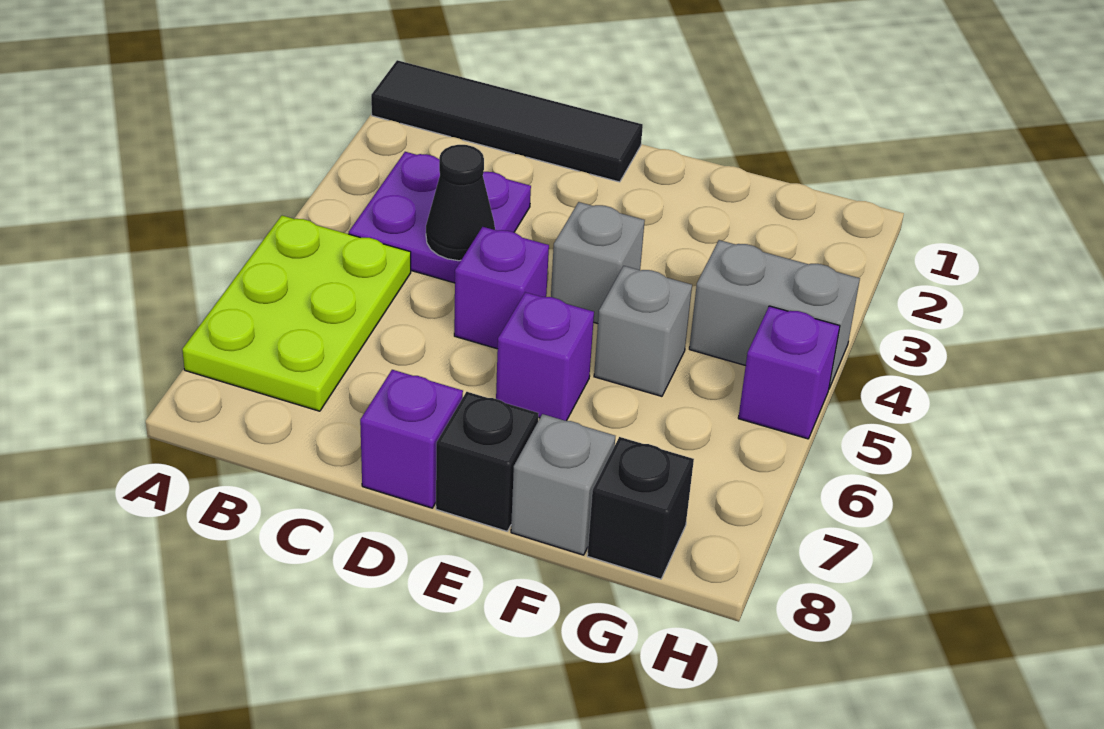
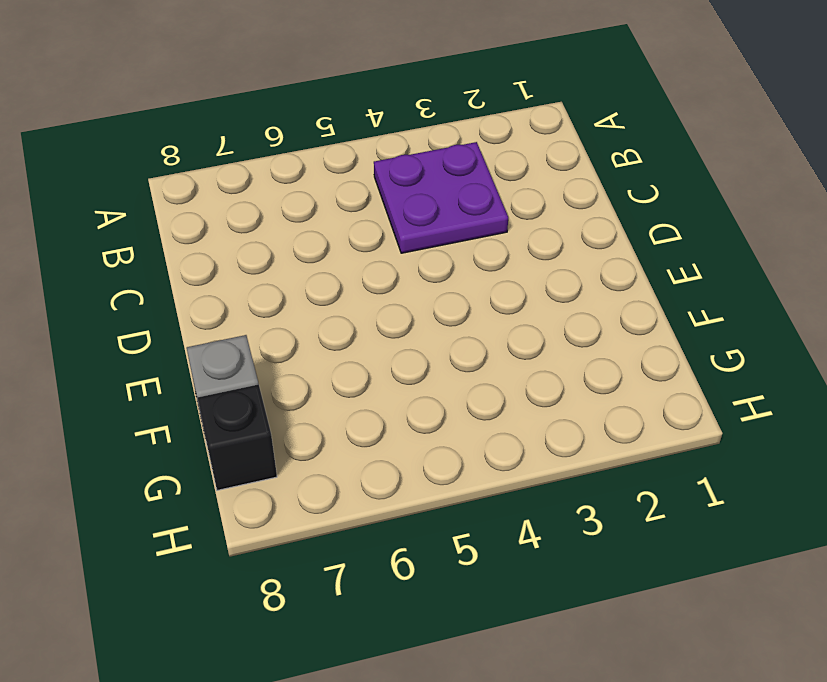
none -> black 1x4 tile [371,60,643,182]
none -> lime 2x3 plate [182,216,411,411]
none -> purple 1x1 brick [454,227,549,349]

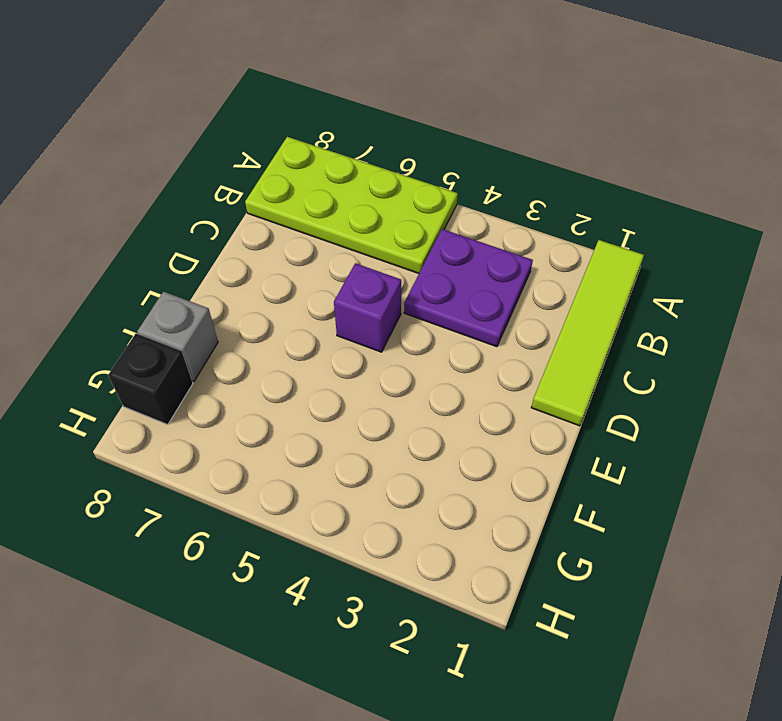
lime 1x4 tile [531,240,644,426] -> black 1x4 tile [371,60,643,182]
lime 2x4 plate [245,137,458,273] -> lime 2x3 plate [182,216,411,411]
none -> purple 1x1 brick [360,370,463,508]
none -> grey 1x1 brick [551,202,645,324]
none -> purple 1x1 brick [496,292,594,421]

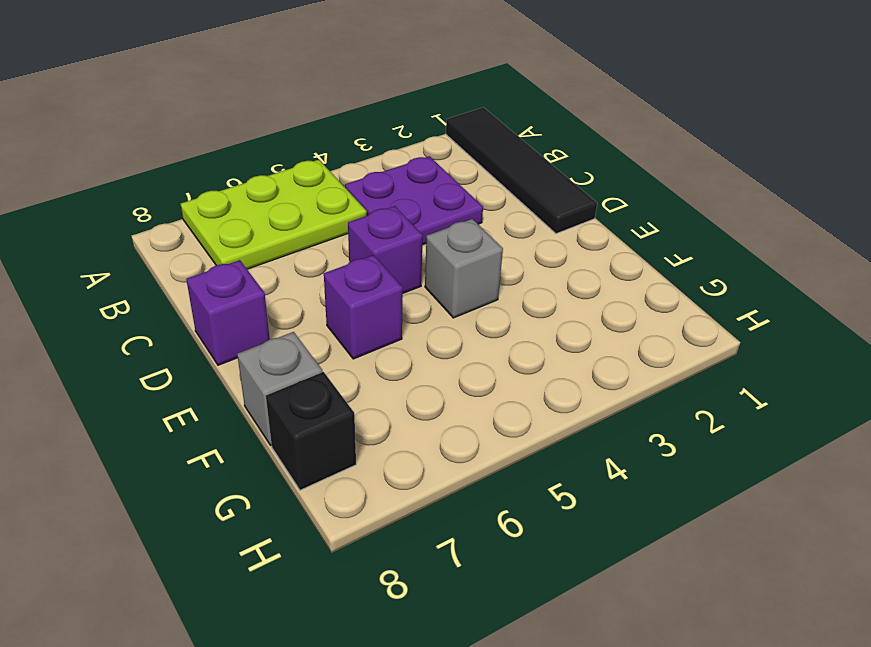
none -> black 1x1 brick [436,392,539,531]
none -> grey 1x1 brick [594,266,692,396]
none -> grey 1x2 brick [689,240,860,388]

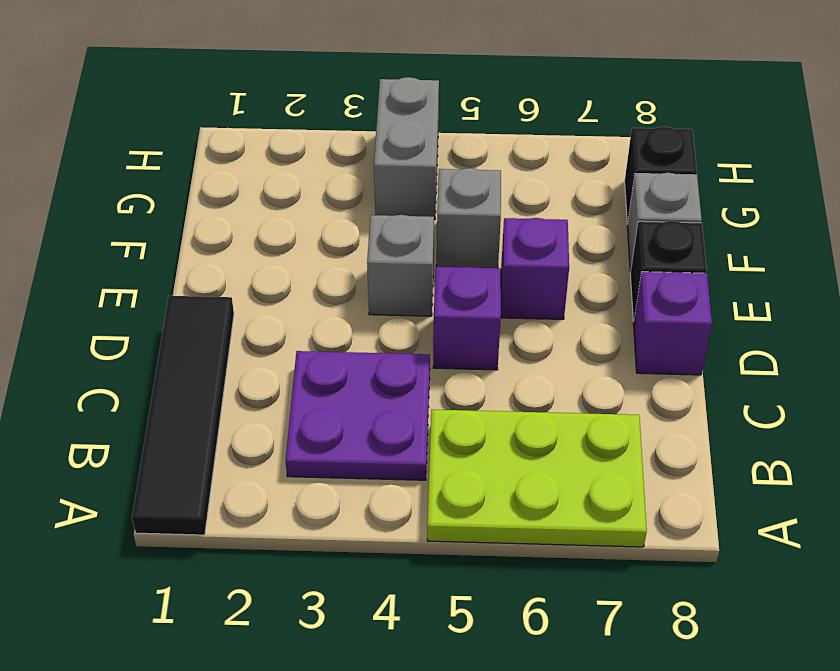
none -> purple 1x1 brick [738,306,840,439]
none -> black 1x1 cone [426,145,495,261]

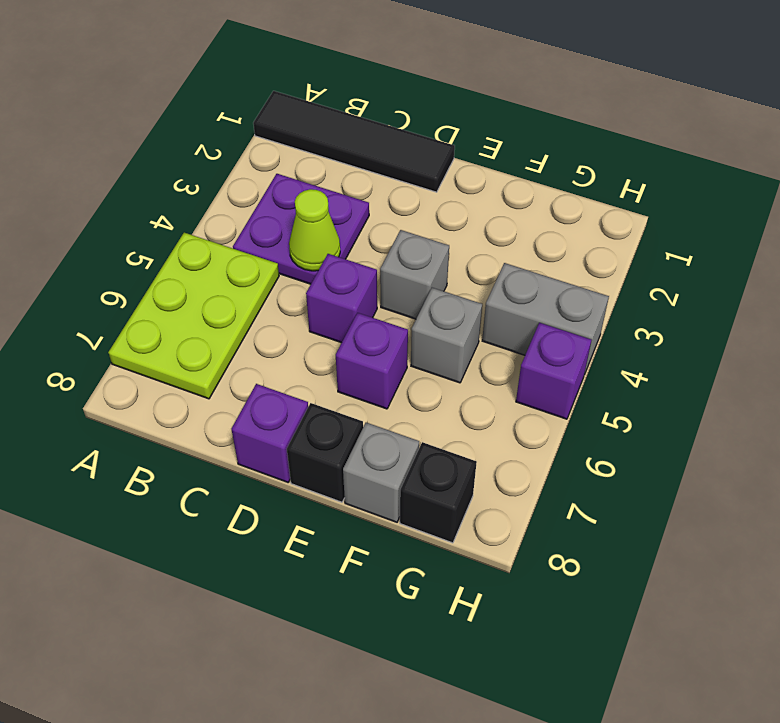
lime 1x1 cone [289,189,340,271] -> black 1x1 cone [426,145,495,261]

